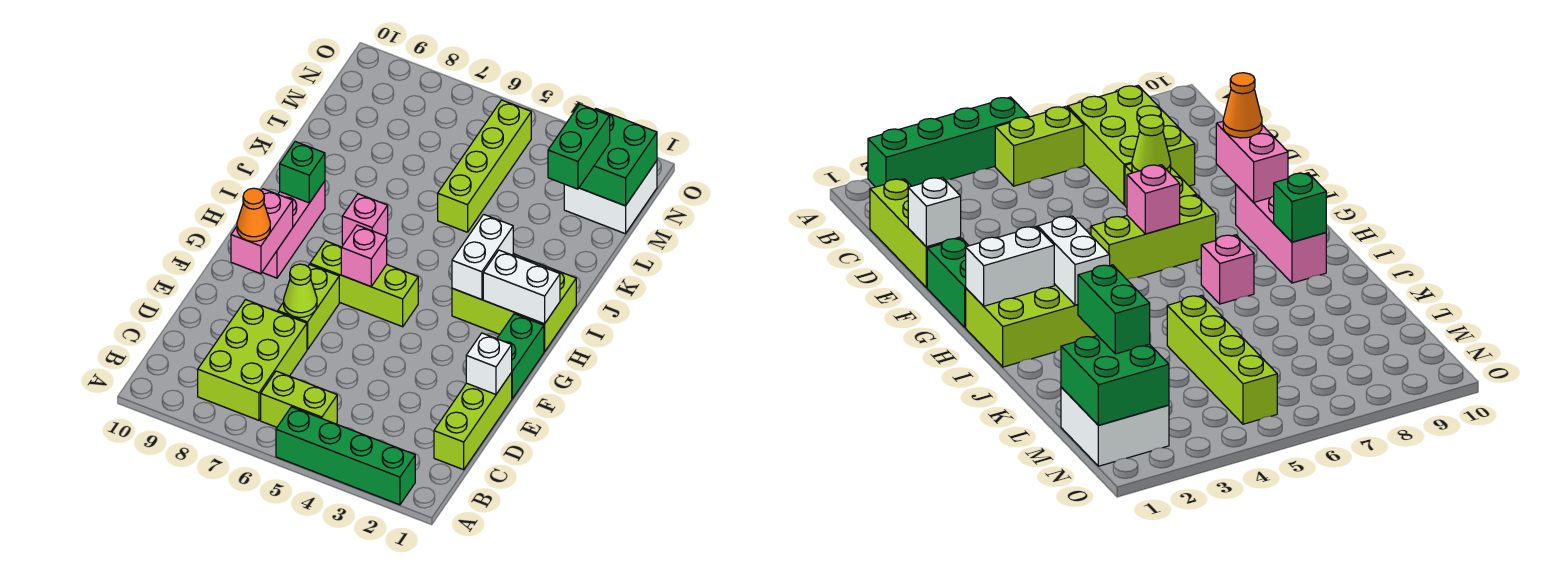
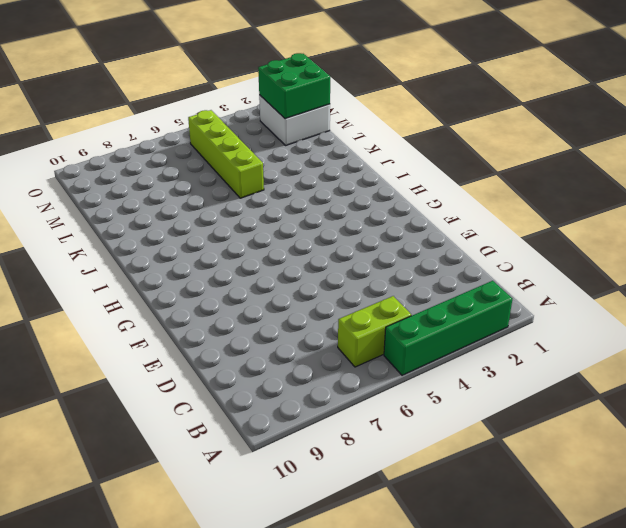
none -> lime 2x3 brick [198,300,307,420]
none -> lime 1x3 brick [434,373,512,470]
none -> lime 1x2 brick [278,265,339,350]

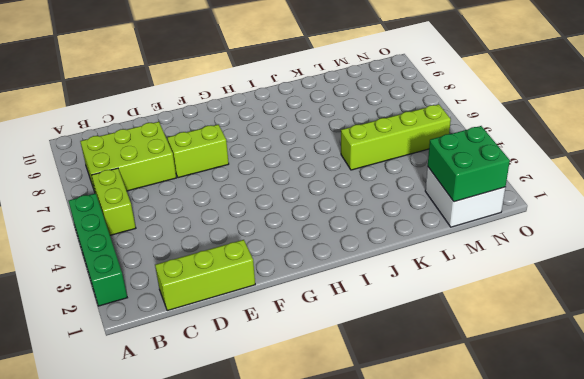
none -> green 1x2 brick [497,314,544,399]
none -> lime 1x3 brick [310,241,418,327]
none -> pink 1x3 brick [262,181,325,278]

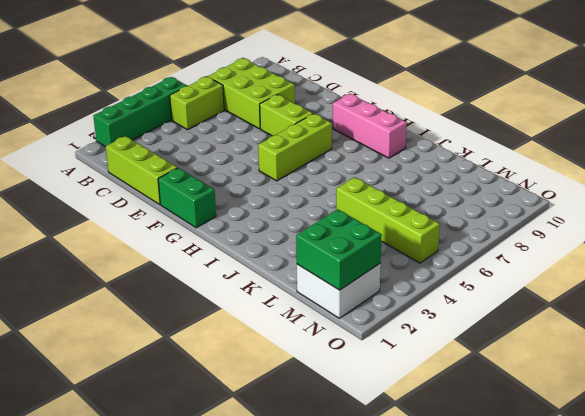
none -> lime 2x3 brick [452,254,576,352]
none -> pink 1x1 brick [342,194,388,244]
none -> white 1x1 brick [466,333,512,394]

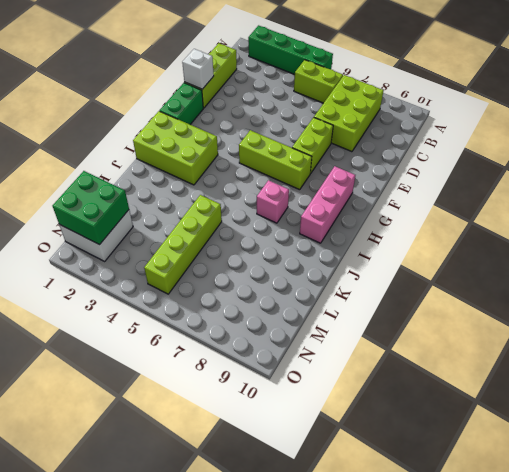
none -> lime 1x1 cone [284,264,317,317]
none -> pink 1x2 brick [231,189,293,274]
none -> pink 1x1 brick [341,225,387,287]

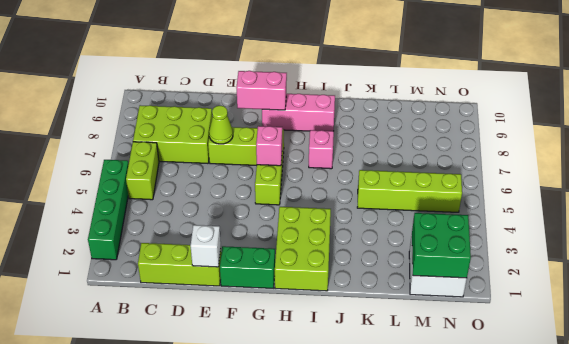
none -> white 1x2 brick [483,250,560,324]
none -> white 1x2 brick [452,214,513,300]
none -> green 1x1 brick [280,142,325,203]

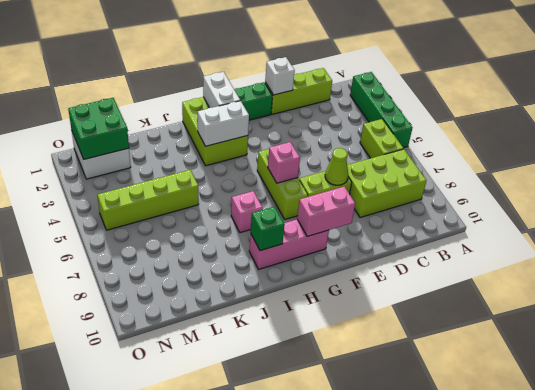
none -> orange 1x1 cone [237,188,270,241]
none -> green 1x2 brick [548,104,610,189]

